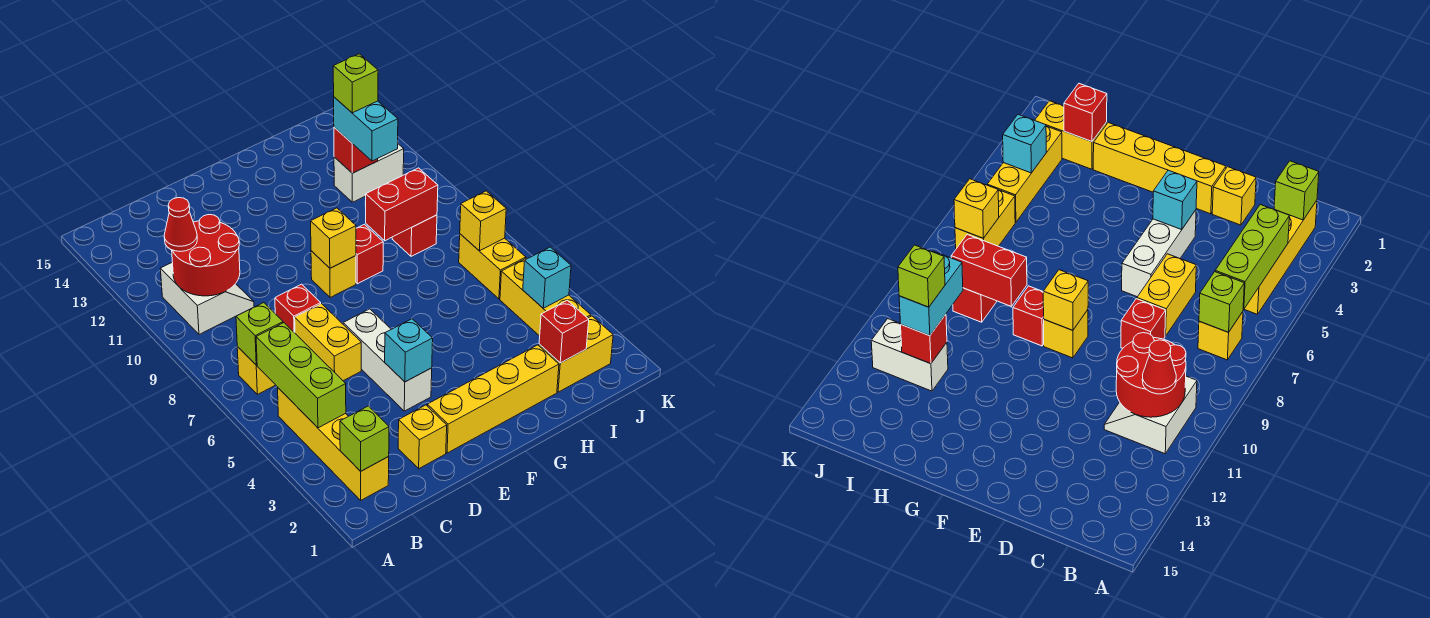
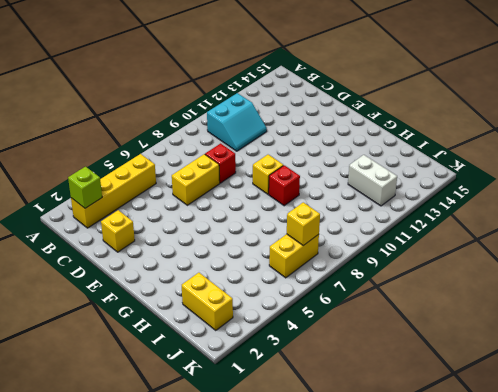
cyan 2x2 slope [207,93,267,151] -> white 2x2 slope [160,262,254,335]
none -> yellow 1x1 brick [237,346,275,394]
none -> yellow 1x4 brick [427,345,559,453]
none -> white 1x3 brick [343,309,432,411]

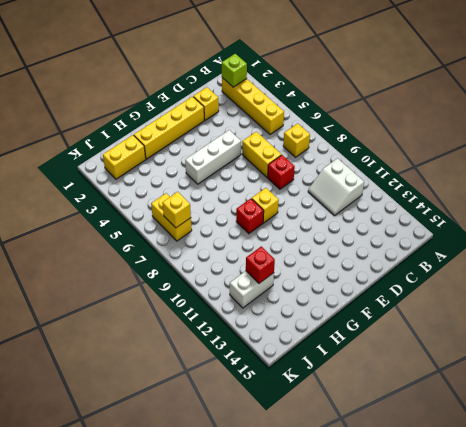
white 1x3 brick [185,130,241,184] -> white 1x3 brick turned to [343,309,432,411]
none -> red 1x1 brick [392,215,437,256]
none -> yellow 1x3 brick [500,258,591,336]
none -> lime 1x3 brick [256,323,346,428]

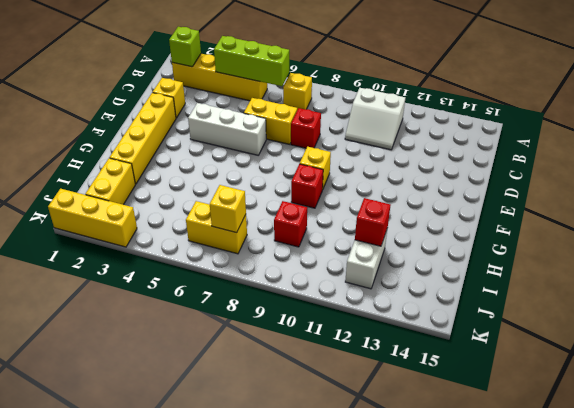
yellow 1x3 brick [48,189,137,247] -> yellow 1x3 brick moved to [500,258,591,336]
none -> lime 1x1 brick [236,303,283,365]
none -> red 2x2 round brick [172,215,240,296]
none -> cyan 1x1 brick [385,319,433,382]

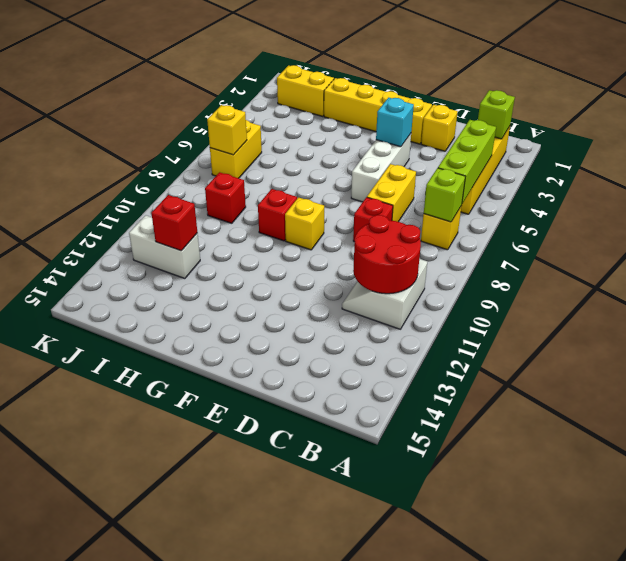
none -> yellow 1x3 brick [500,258,591,336]
none -> yellow 1x1 brick [311,208,356,268]
none -> red 1x2 brick [365,168,438,241]

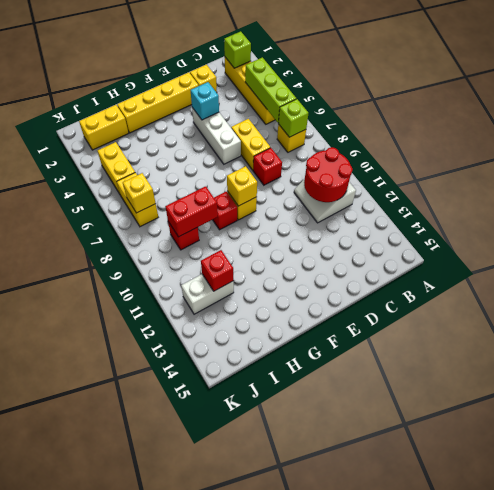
yellow 1x2 brick [98,142,135,194] -> yellow 1x3 brick [500,258,591,336]
none -> red 1x1 brick [539,300,589,363]
none -> cyan 1x1 brick [523,247,571,308]
none -> red 1x1 cone [164,198,197,252]

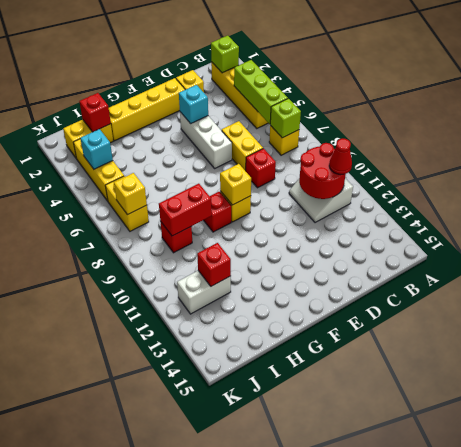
none -> cyan 1x2 brick [334,97,398,161]
none -> lime 1x1 brick [333,54,378,113]

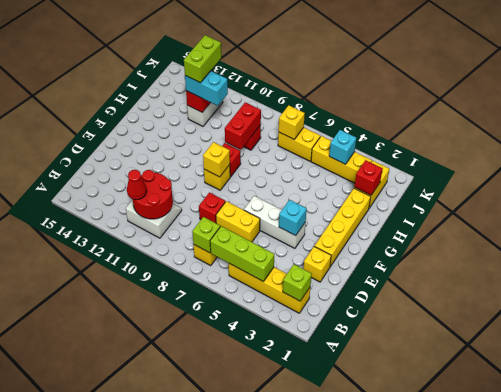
lime 1x2 brick [184,35,221,83] -> lime 1x1 brick [333,54,378,113]

